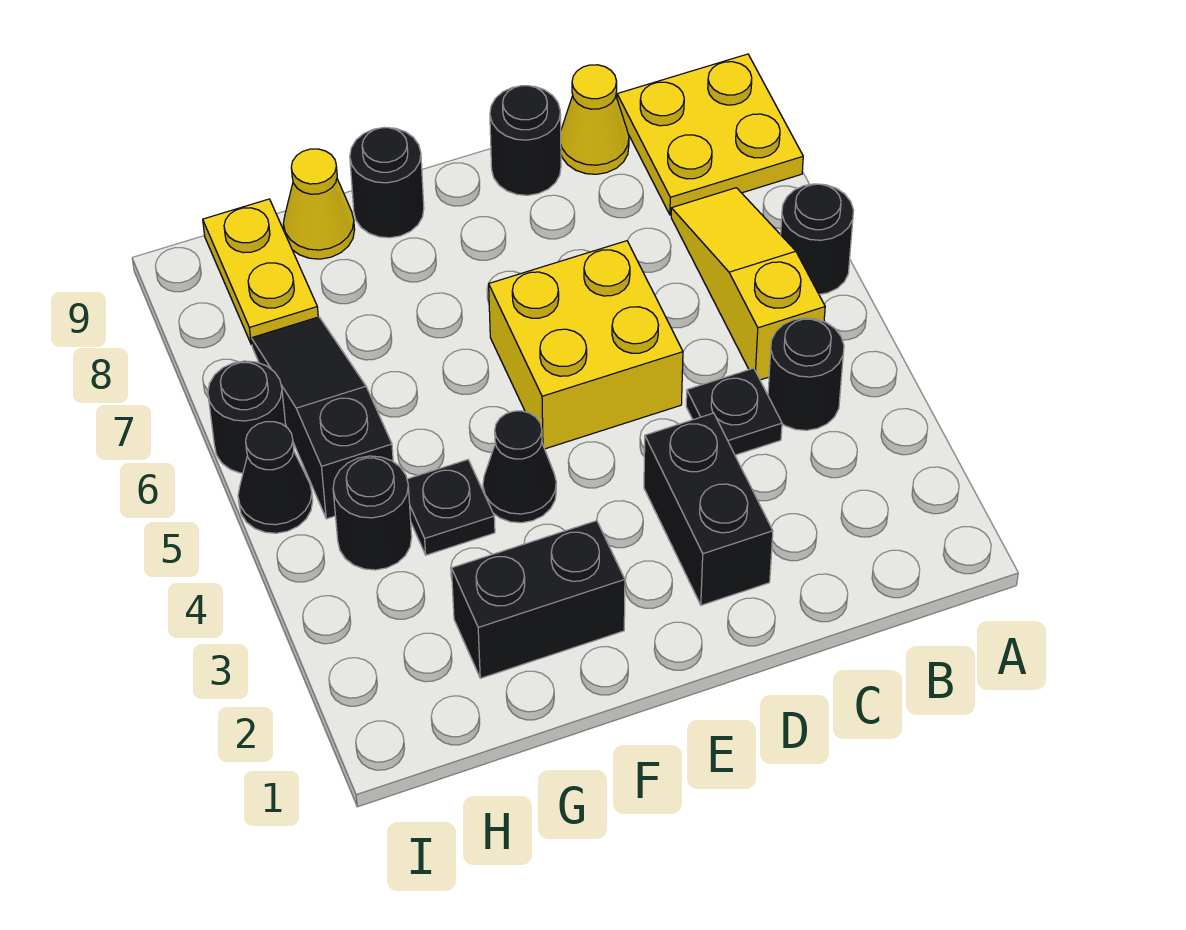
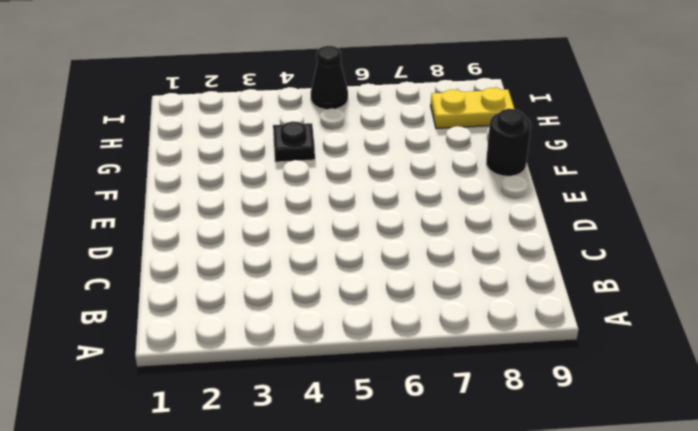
none -> black 1x1 round brick [781,184,854,294]
none -> yellow 2x2 plate [617,54,803,215]
none -> black 1x1 round brick [768,318,844,430]

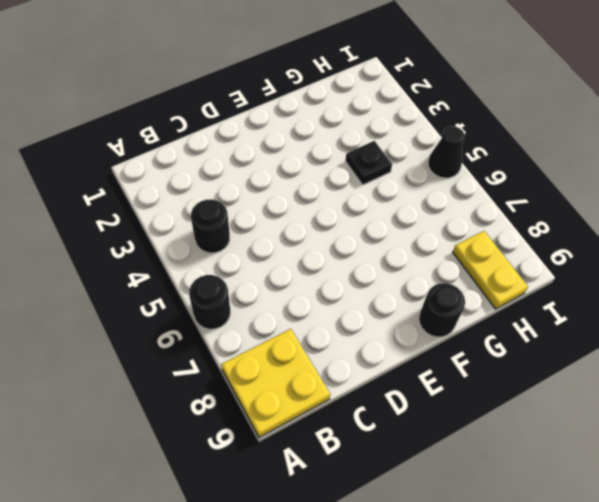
none -> yellow 1x3 slope [671,188,825,380]
none -> black 1x1 plate [686,368,782,455]
none -> yellow 1x1 cone [561,65,629,174]

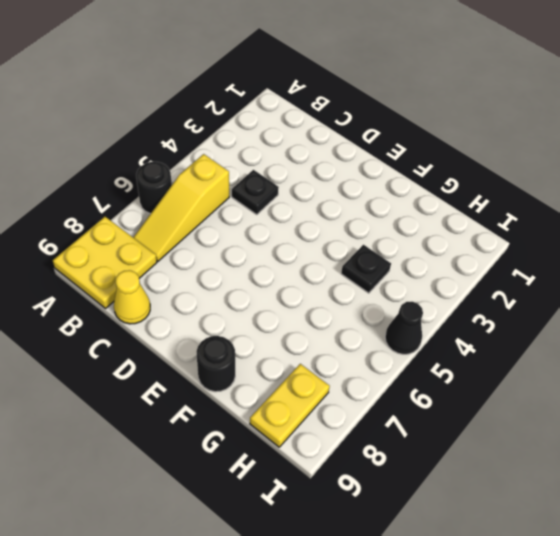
none -> black 1x1 round brick [768,318,844,430]
none -> black 1x2 brick [644,413,773,605]
none -> yellow 2x2 brick [489,241,683,449]

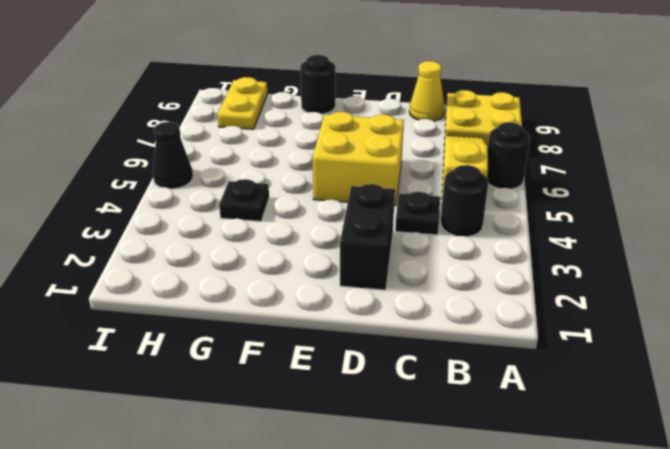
none -> black 1x1 round brick [490,86,561,195]
none -> black 1x2 brick [452,521,625,678]
none -> black 1x1 cone [483,411,556,523]

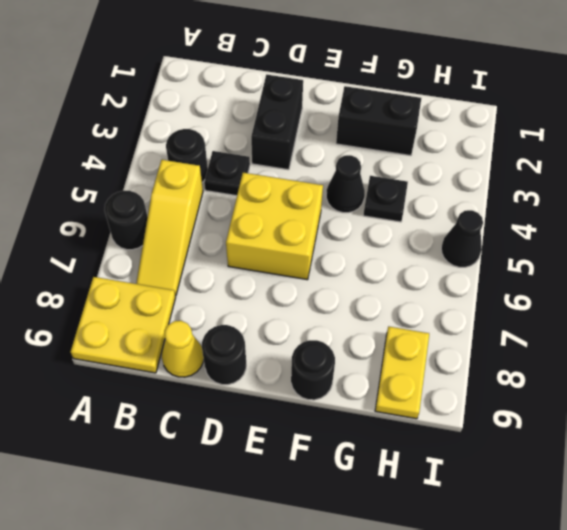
none -> yellow 1x1 cone [283,149,355,259]
none -> black 1x1 round brick [333,456,412,570]
none -> black 1x3 slope [252,317,393,519]

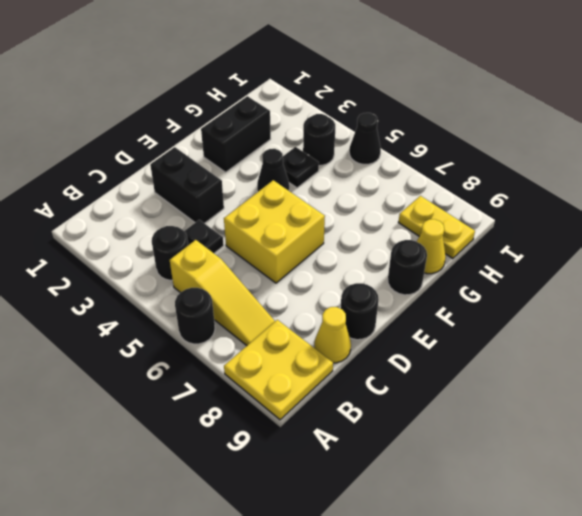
none -> black 1x3 slope [252,317,393,519]
none -> black 1x1 round brick [208,361,286,473]

